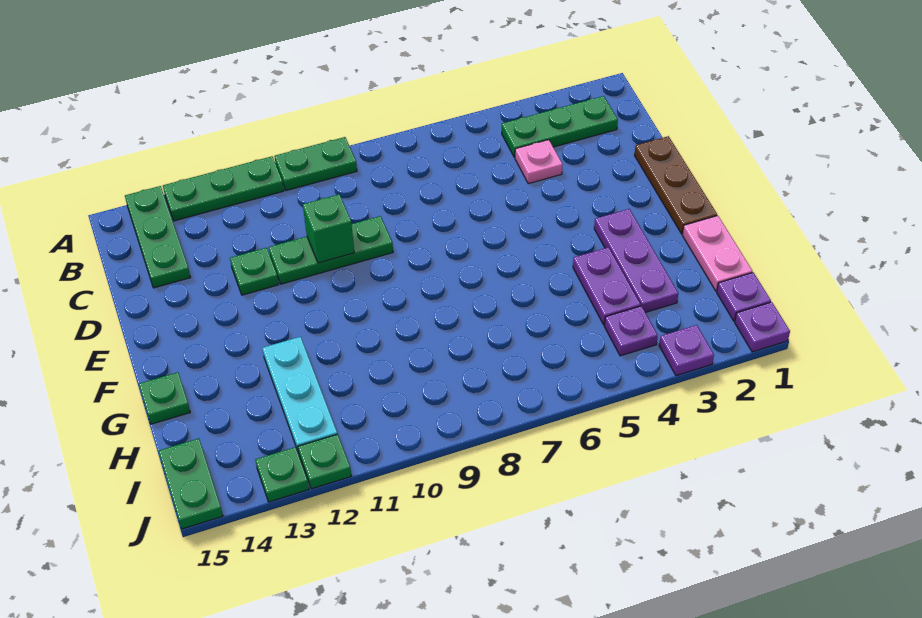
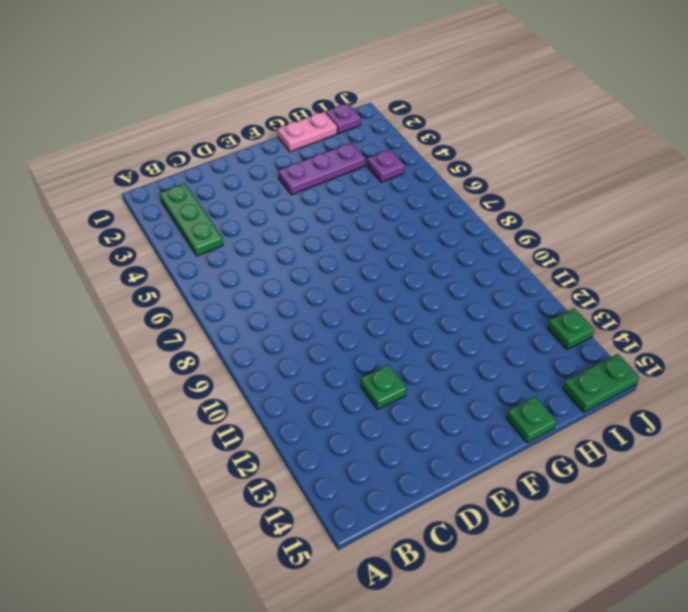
none -> green 1x2 plate [274,137,357,191]
none -> green 1x3 plate [163,156,284,221]
none -> green 1x3 plate [125,186,190,288]

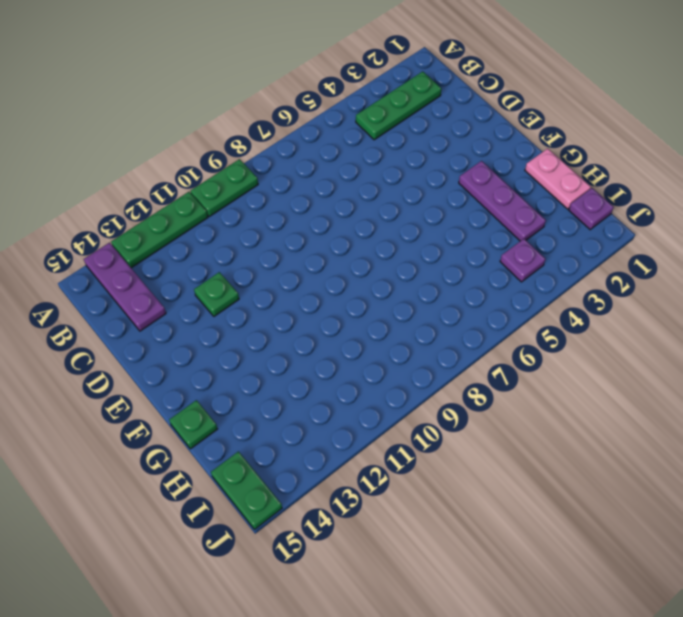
purple 1x3 plate [84,243,166,331] -> green 1x3 plate [125,186,190,288]
none -> pink 1x1 plate [515,140,563,184]
none -> brown 1x3 plate [635,136,717,234]
none -> green 1x3 plate [269,216,393,284]

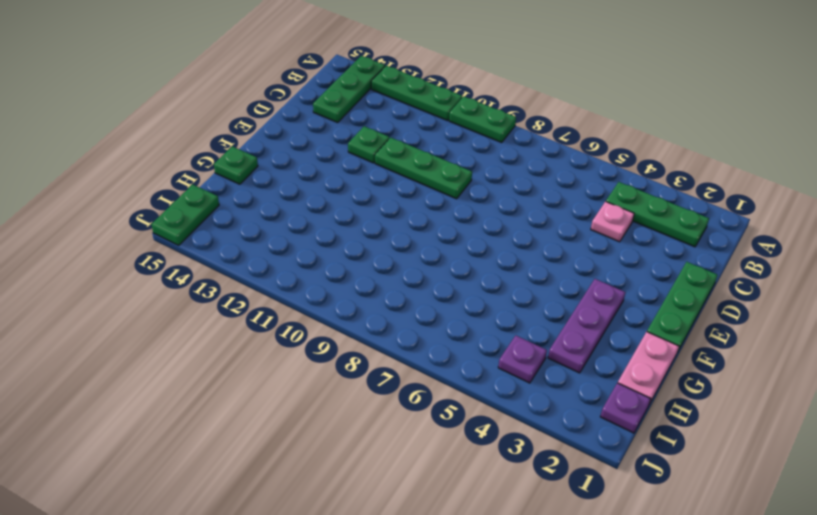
green 1x3 plate [647,262,717,351] -> brown 1x3 plate [635,136,717,234]
none -> purple 1x2 plate [573,247,641,325]
none -> cyan 1x3 plate [262,337,337,453]
none -> purple 1x1 plate [735,302,790,352]

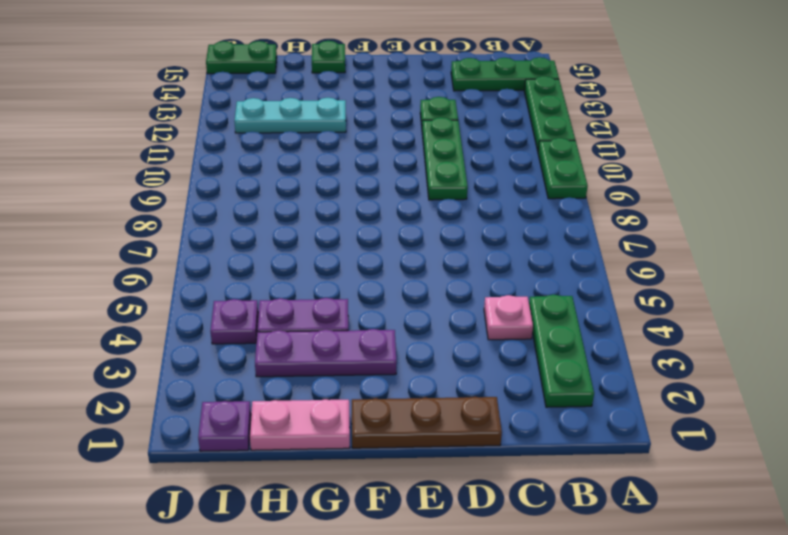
none -> purple 1x1 plate [735,302,790,352]
none -> purple 1x1 plate [659,325,714,376]
none -> green 1x1 plate [298,434,351,489]

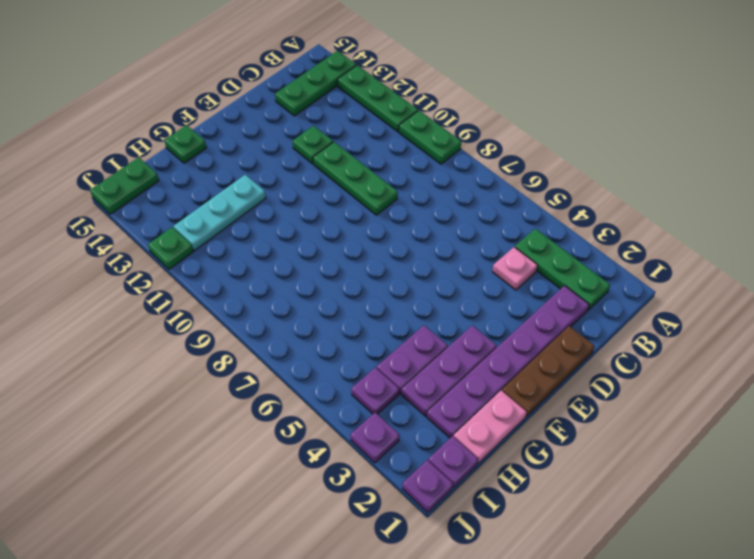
purple 1x6 plate [427,286,589,438] -> none
none -> green 1x1 plate [255,447,309,502]
none -> green 1x1 brick [303,194,354,263]

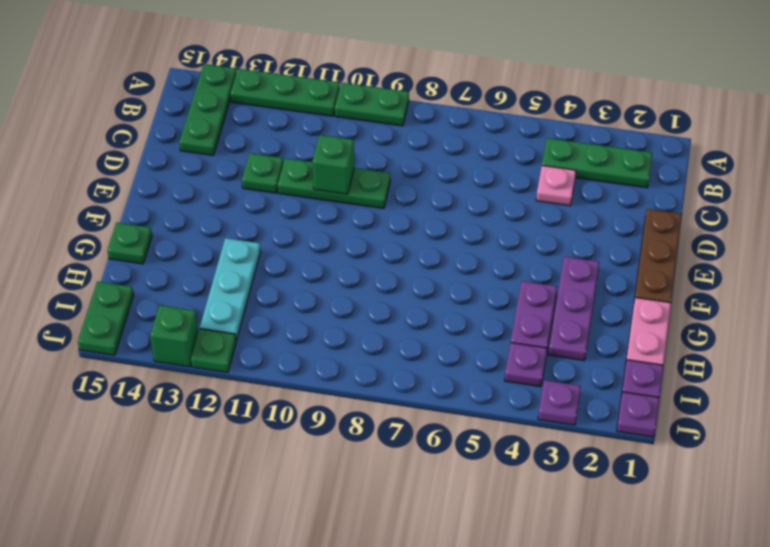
green 1x1 brick [150,305,198,367] -> green 1x1 plate [255,447,309,502]

